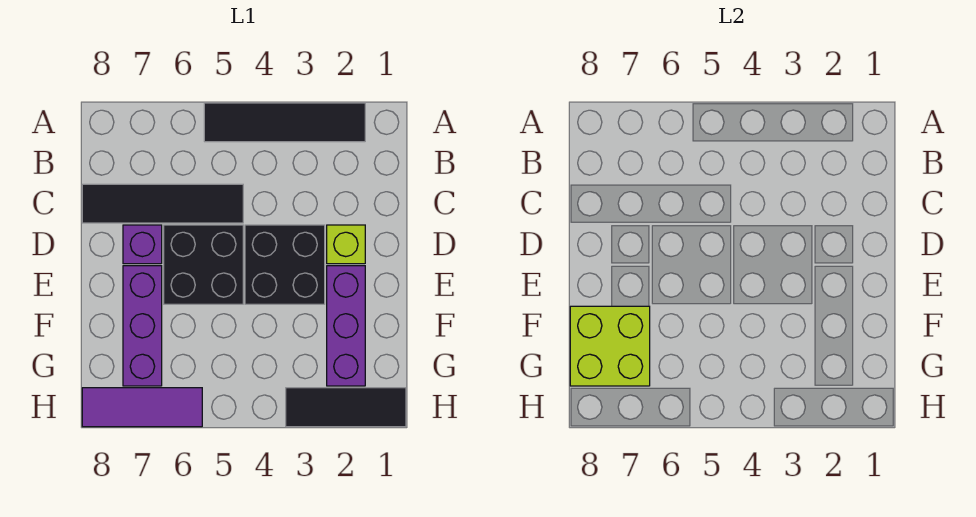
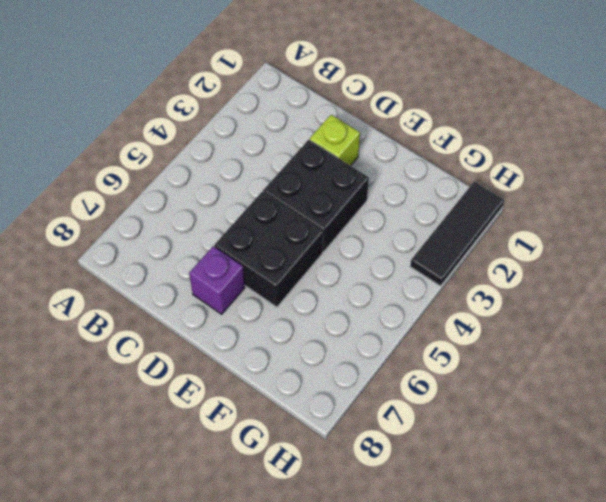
none -> black 1x4 tile [204,103,365,142]
none -> black 1x4 tile [82,184,243,223]

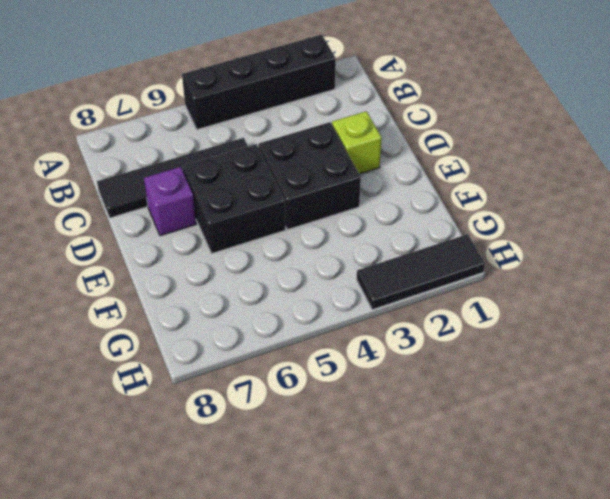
black 1x4 brick [182,35,336,130] -> black 1x4 tile [204,103,365,142]
none -> purple 1x3 brick [327,266,365,386]
none -> purple 1x3 brick [123,266,162,386]

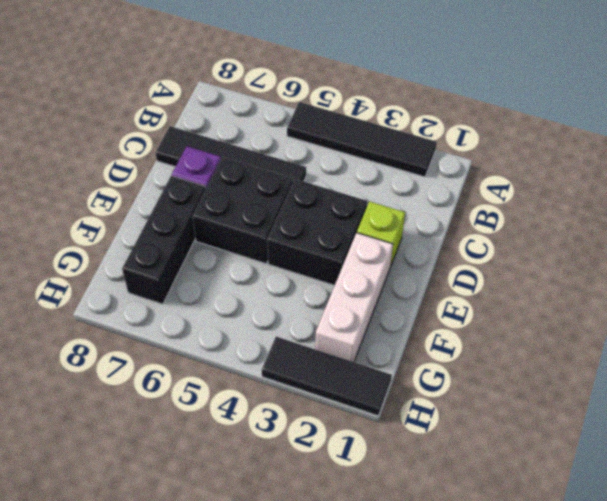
white 1x3 brick [315,233,393,362] -> purple 1x3 brick [327,266,365,386]
black 1x3 brick [122,176,206,304] -> purple 1x3 brick [123,266,162,386]
none -> purple 1x3 tile [82,388,202,427]
none -> lime 2x2 brick [570,306,650,386]

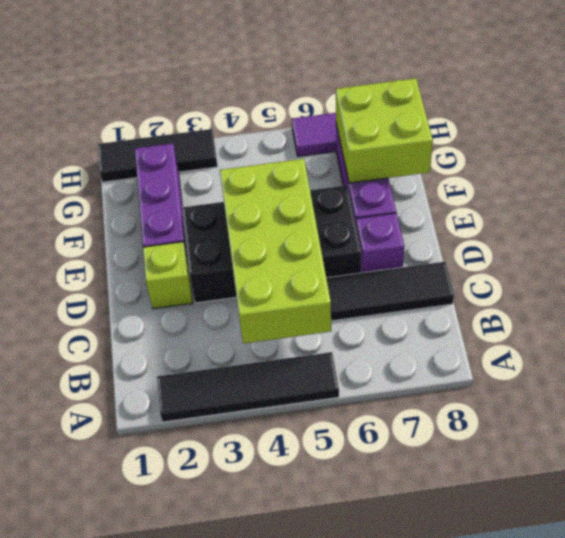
lime 2x4 brick [220,159,331,344] -> none

